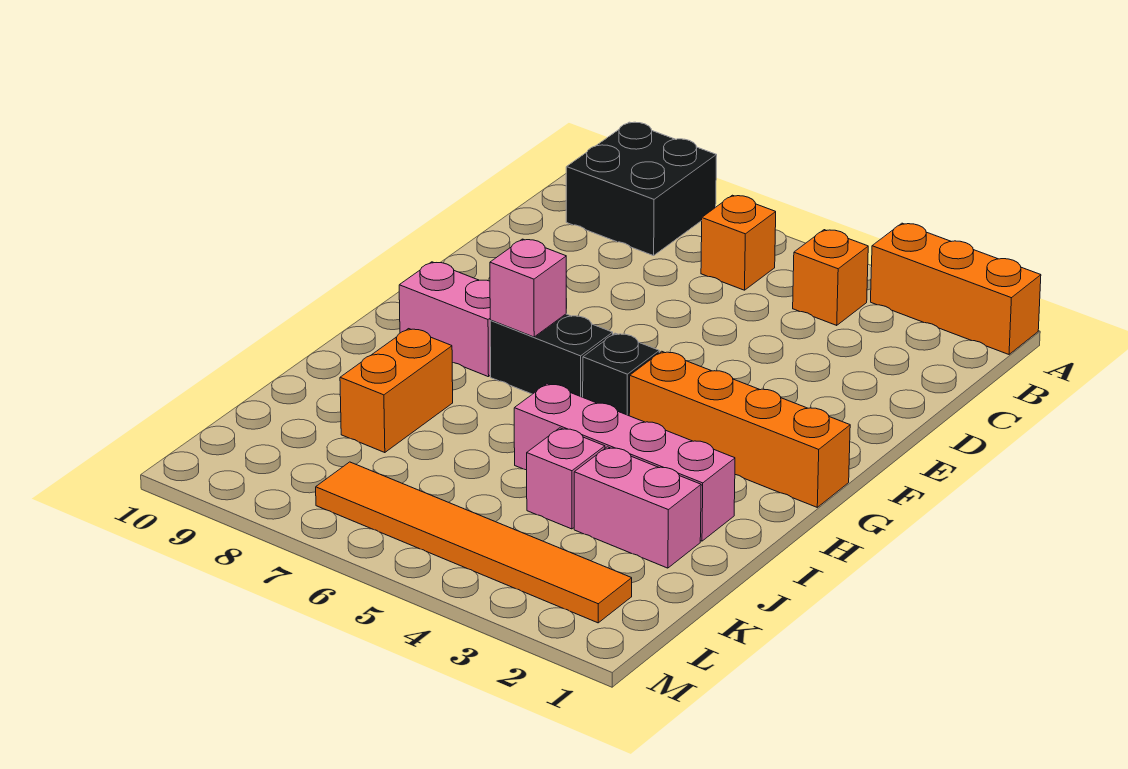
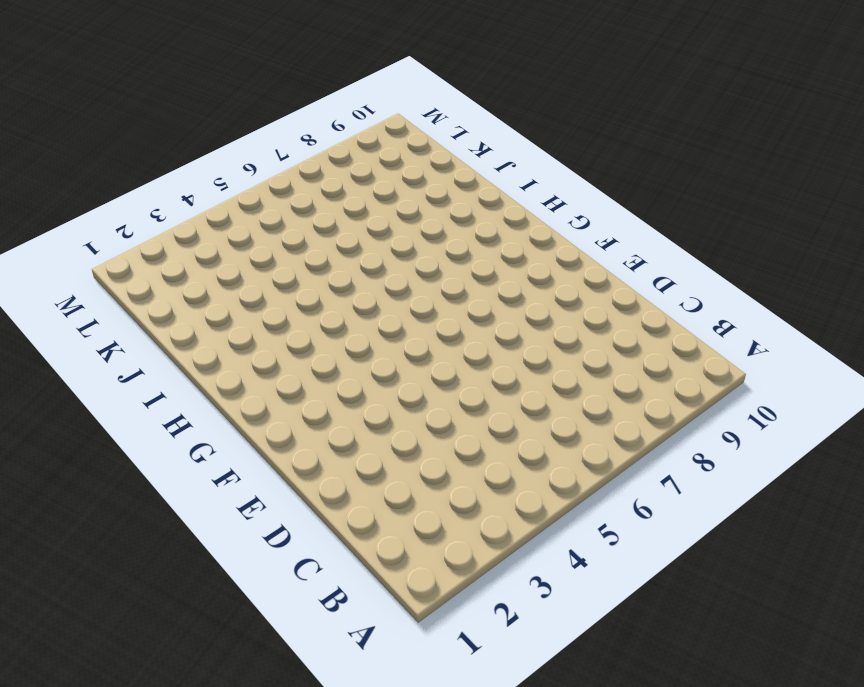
none -> orange 1x3 brick [871,223,1041,354]
none -> black 2x2 brick [566,122,717,256]
none -> orange 1x1 brick [793,230,868,325]

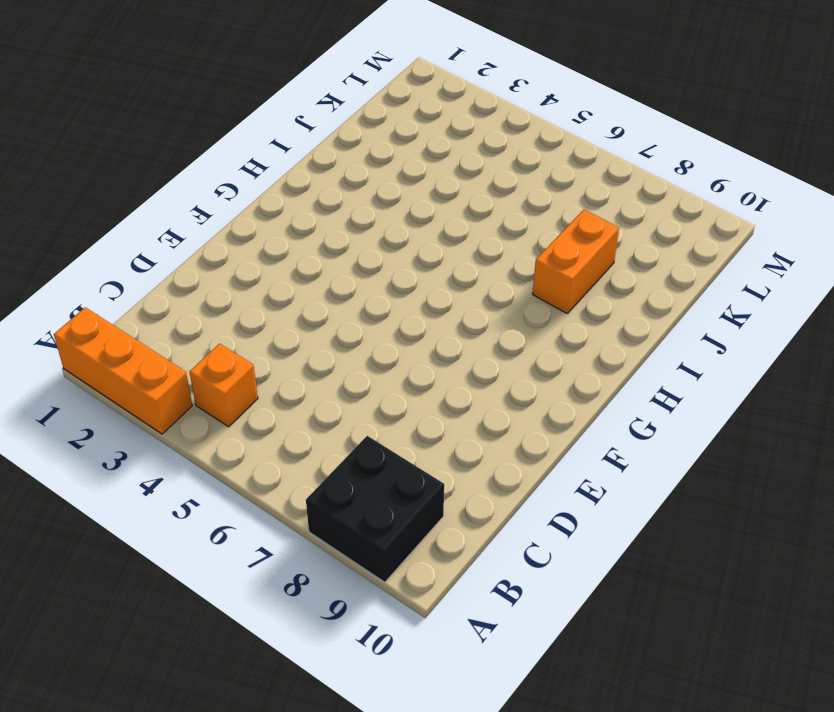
none -> orange 1x1 brick [701,195,776,290]
none -> orange 1x4 brick [629,351,850,507]
none -> black 1x1 brick [583,333,659,416]

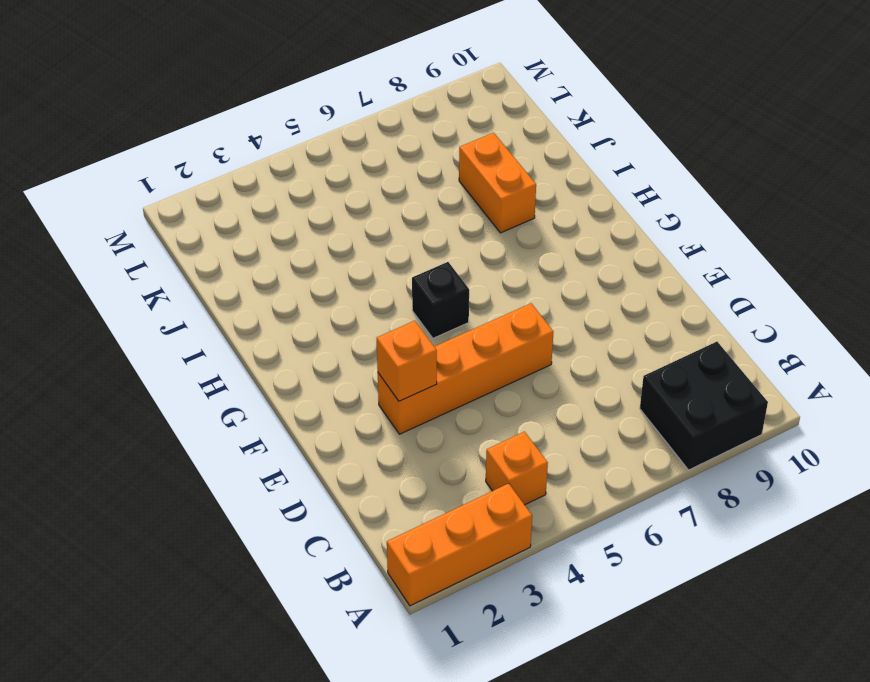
orange 1x4 brick [378,303,553,434] -> orange 1x4 brick moved to [629,351,850,507]
orange 1x1 brick [377,321,437,401] -> orange 1x1 brick moved to [701,195,776,290]
none -> black 1x2 brick [490,314,613,397]
none -> pink 1x2 brick [399,262,491,377]
none -> pink 1x4 brick [514,384,735,541]

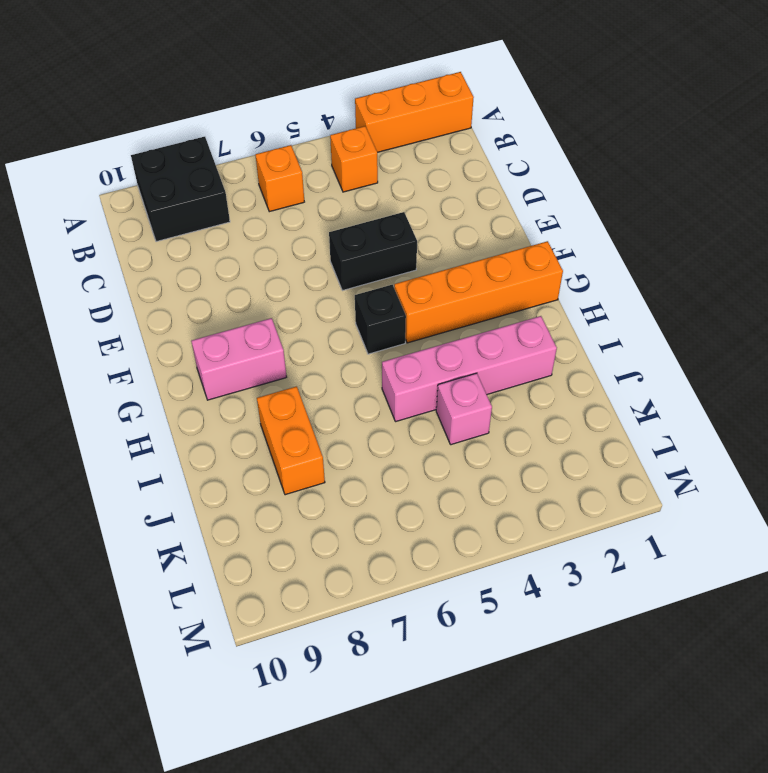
black 1x2 brick [329,212,417,291] -> black 1x2 brick moved to [490,314,613,397]
none -> pink 1x2 brick [574,447,701,568]
none -> orange 1x6 tile [316,462,632,623]
none -> pink 1x1 brick [490,239,566,337]

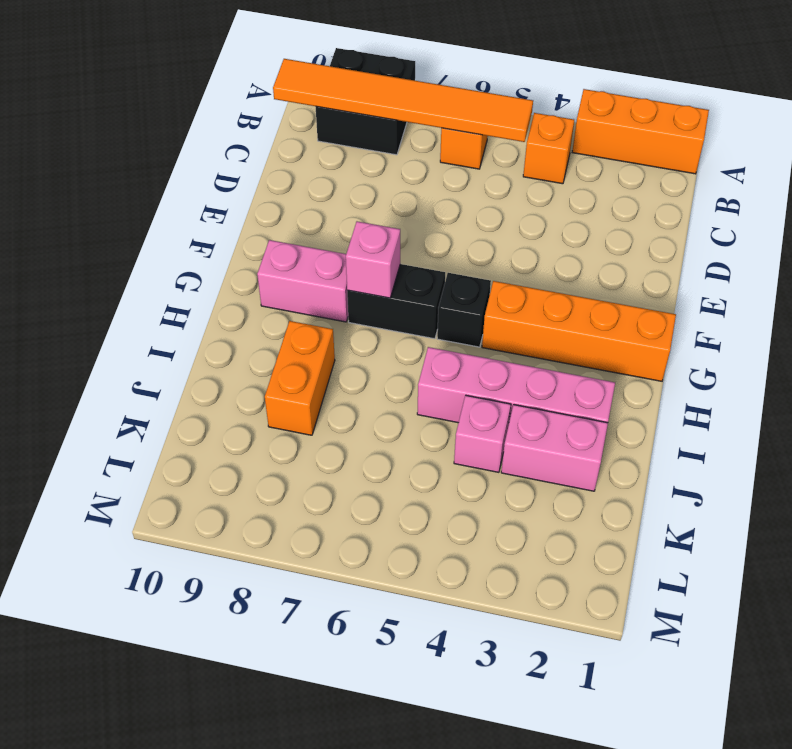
orange 1x6 tile [273,59,533,142] -> orange 1x6 tile moved to [316,462,632,623]

